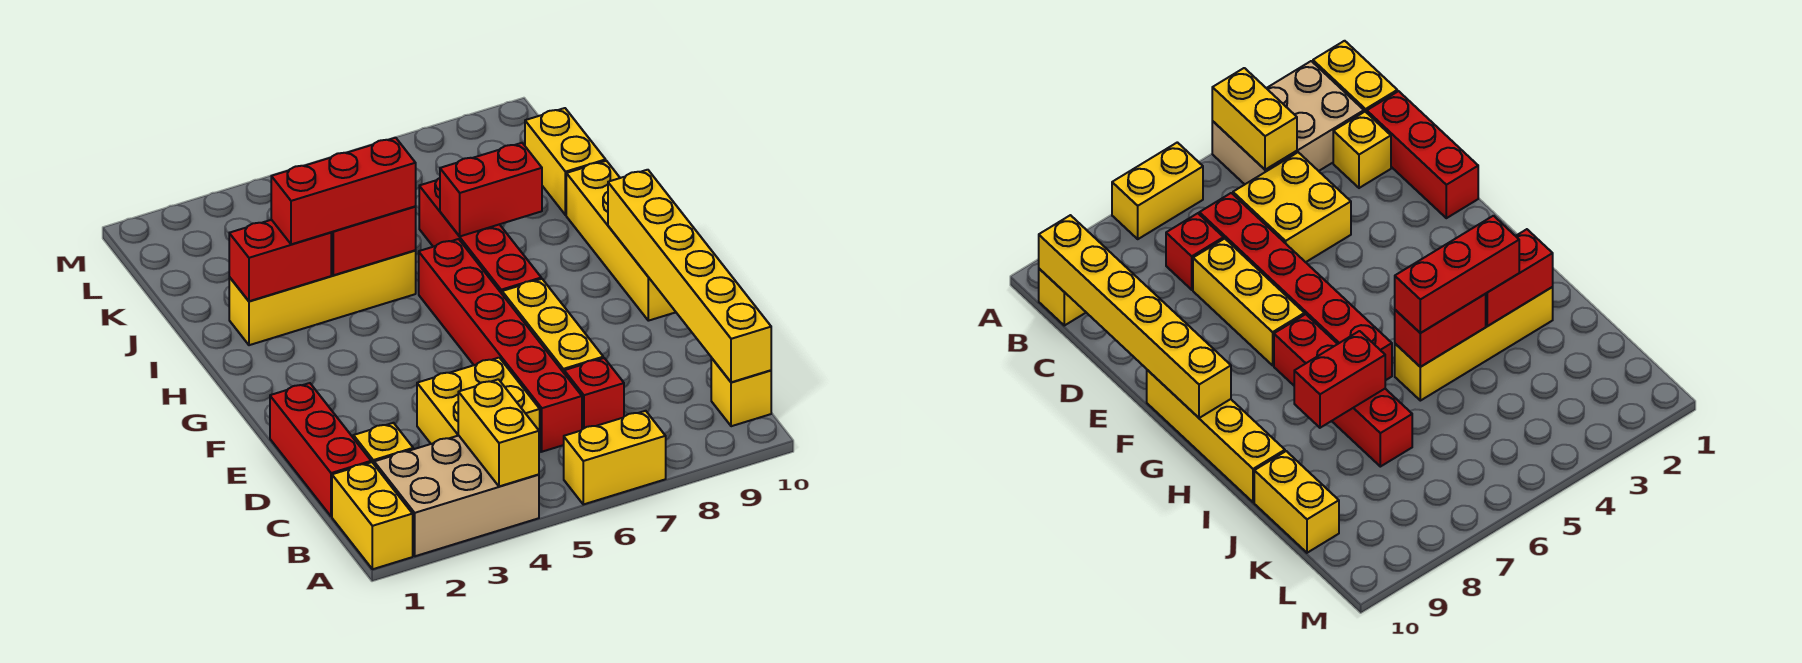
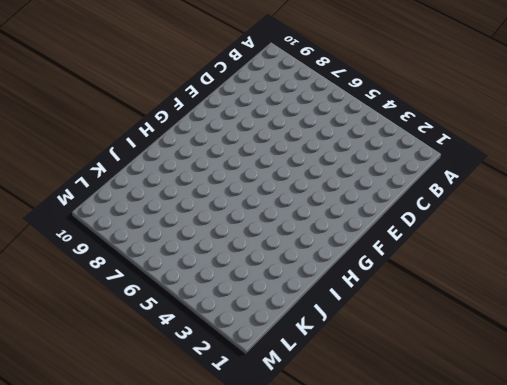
none -> yellow 1x2 brick [332,462,413,569]
none -> tan 2x3 brick [374,436,539,556]
none -> yellow 1x2 brick [564,411,666,504]

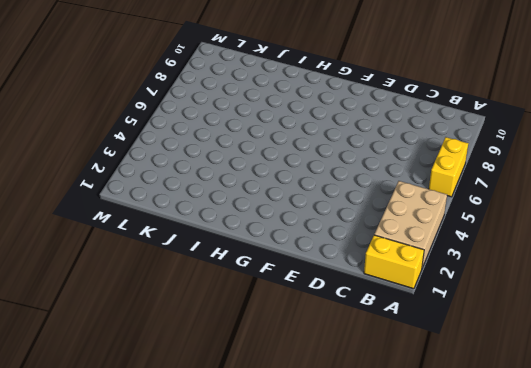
none -> yellow 1x1 brick [711,358,771,426]
none -> red 1x3 brick [270,383,371,517]
none -> yellow 1x1 brick [353,423,413,464]

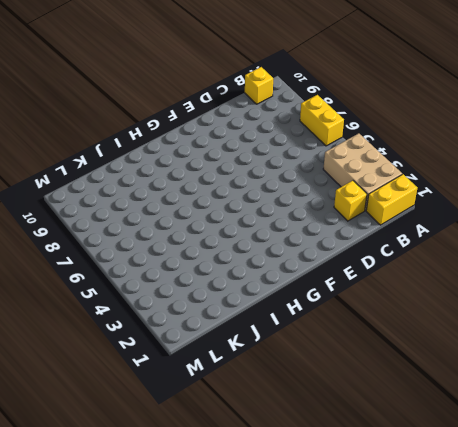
none -> red 1x3 brick [270,383,371,517]
none -> yellow 2x2 brick [417,358,540,452]
none -> red 1x6 brick [419,239,582,452]

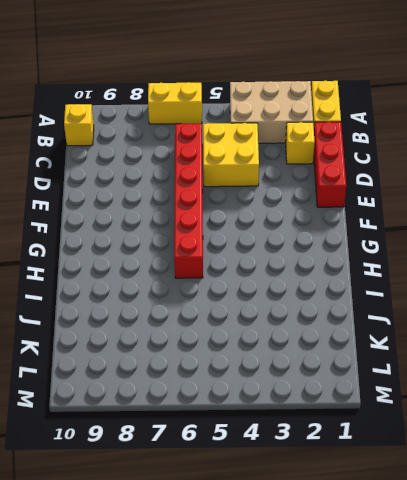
none -> red 1x1 brick [564,358,624,429]
none -> yellow 1x3 brick [502,279,603,373]
none -> yellow 1x4 brick [566,161,675,321]

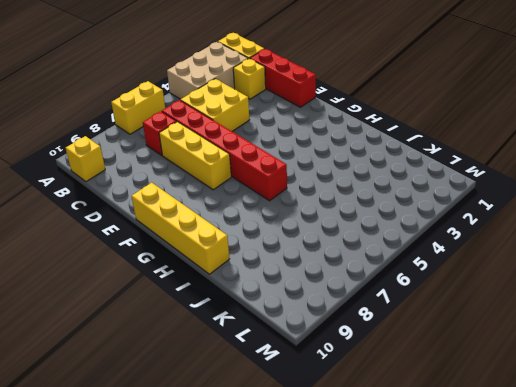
none -> red 1x4 brick [419,178,541,294]
none -> yellow 1x4 brick [229,250,416,345]
none -> yellow 1x2 brick [525,108,606,215]

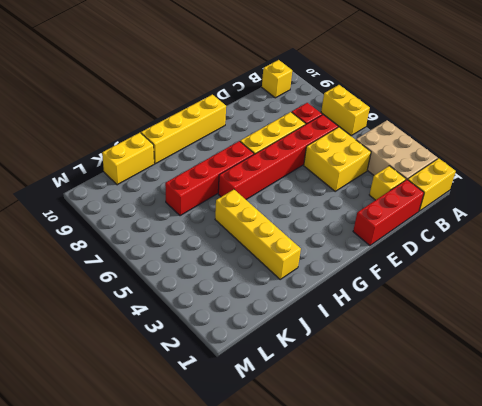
none -> yellow 1x2 brick [458,379,539,486]
none -> yellow 1x6 brick [608,170,771,382]
none -> red 1x2 brick [229,220,331,301]

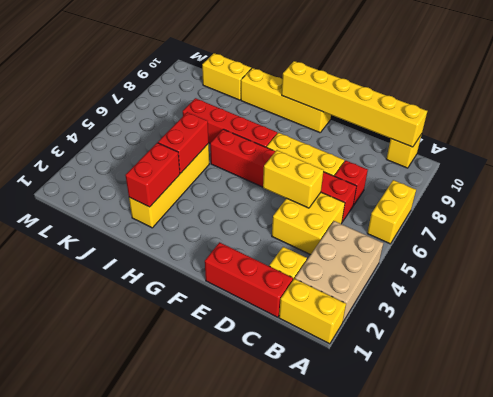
yellow 1x2 brick [263,150,324,208] -> yellow 1x2 brick moved to [458,379,539,486]
none -> red 1x2 brick [440,143,542,236]
none -> red 1x3 brick [271,138,416,244]

